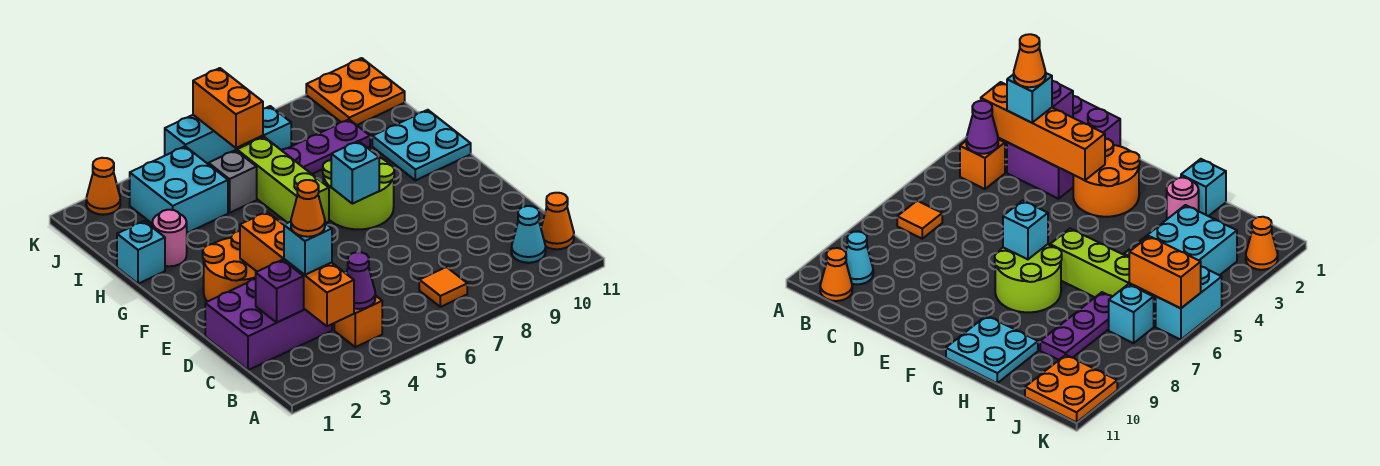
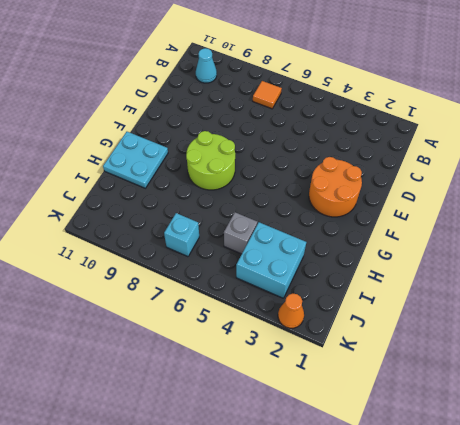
none -> orange 1x1 brick [334,295,382,347]
none -> orange 1x1 cone [541,193,574,249]
none -> purple 2x3 brick [205,279,332,370]

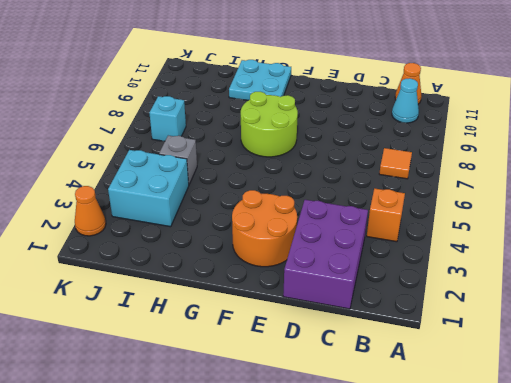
none -> lime 1x3 brick [237,137,329,223]
none -> cyan 1x1 brick [117,221,165,284]
none -> pink 1x1 round brick [152,210,187,266]

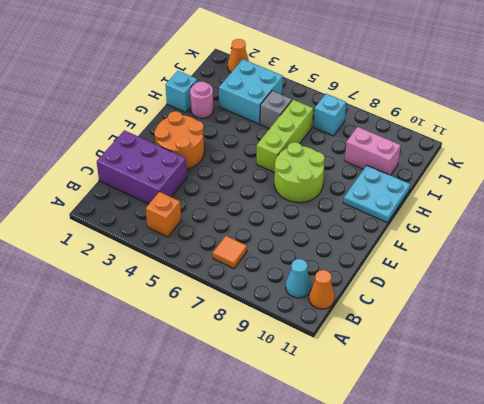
pink 1x2 brick [345,127,401,175] -> purple 1x3 plate [282,119,370,174]
none -> orange 2x2 plate [306,58,405,125]
none -> cyan 1x2 brick [165,115,241,164]
none -> orange 1x4 brick [240,212,354,326]

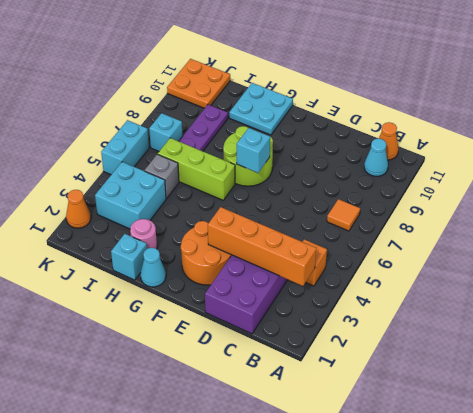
cyan 1x1 cone [140,248,166,287] -> none
none -> purple 1x1 cone [346,252,375,309]
none -> purple 1x1 brick [256,260,304,322]
none -> orange 1x2 brick [193,68,263,148]

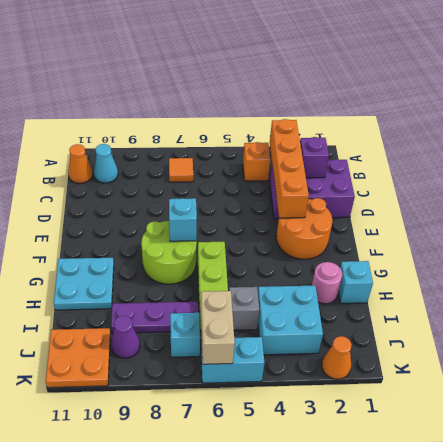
tan 1x2 brick [201,291,235,364] -> orange 1x2 brick [193,68,263,148]
purple 1x1 cone [111,315,140,358] -> purple 1x1 cone moved to [346,252,375,309]
none -> cyan 1x1 brick [284,222,332,275]
none -> orange 1x1 cone [291,180,325,237]

